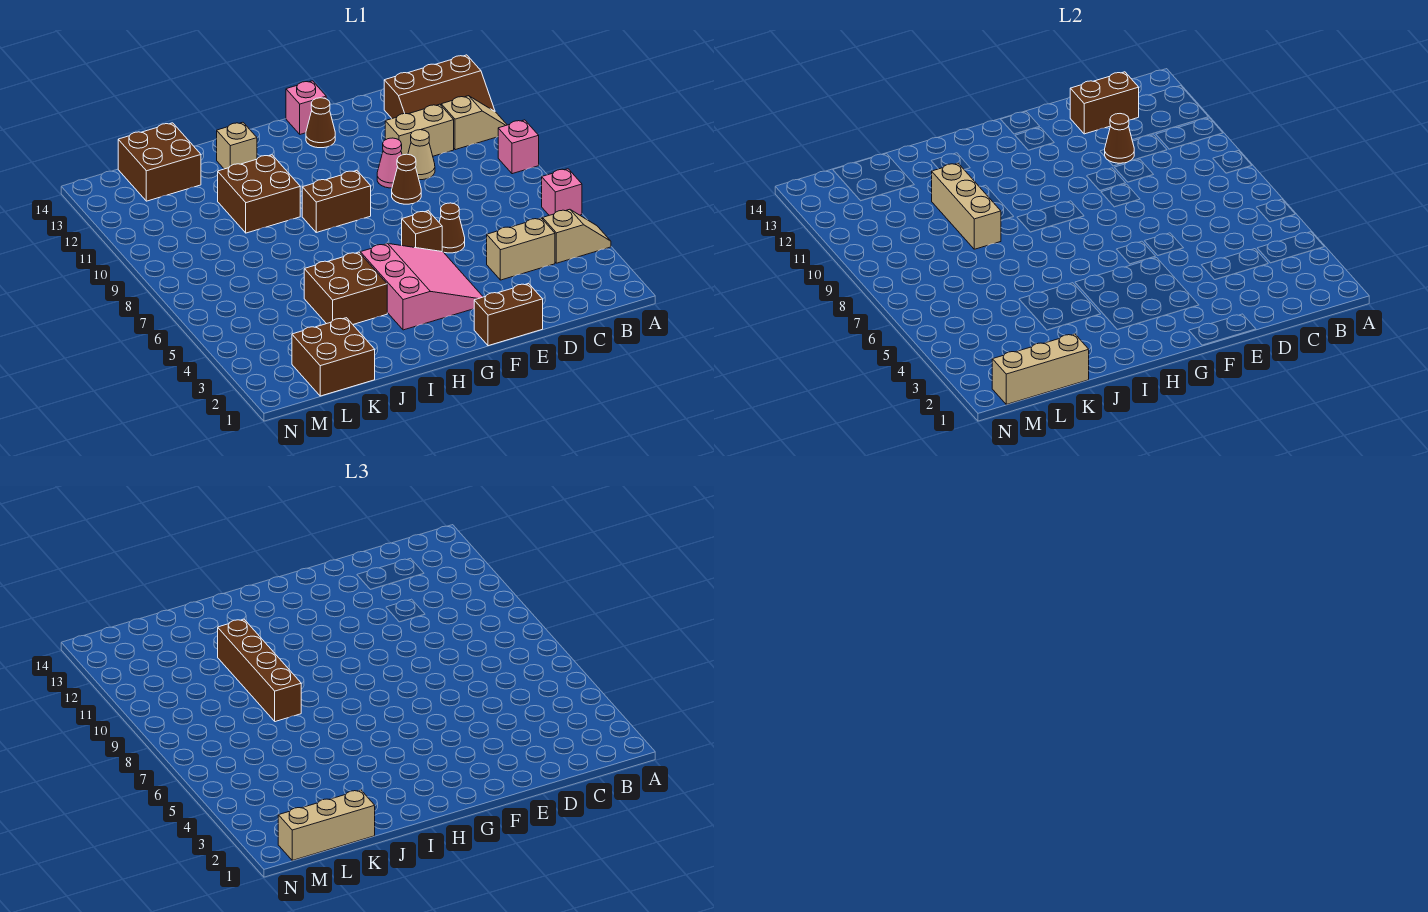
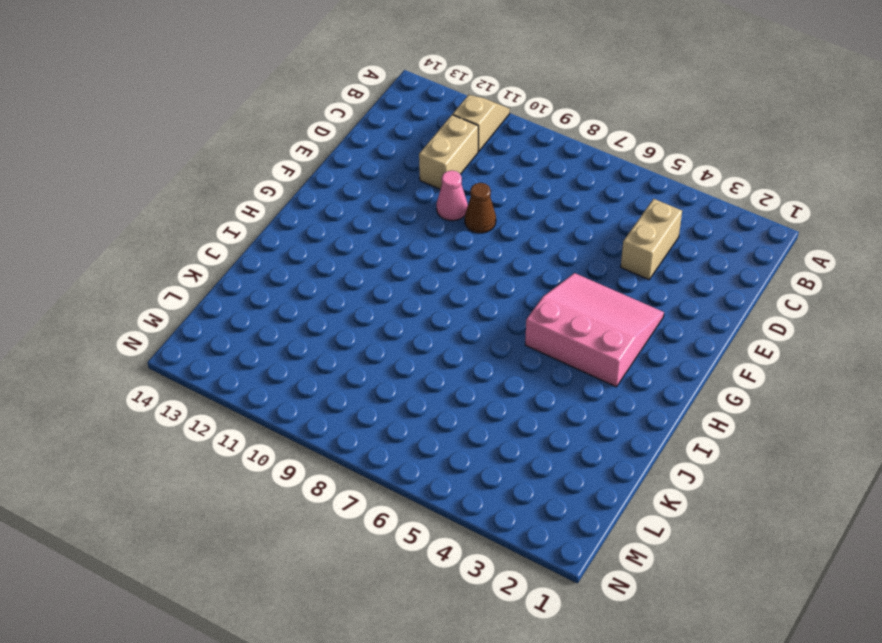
none -> tan 1x2 slope [543,209,611,263]
none -> pink 1x1 brick [542,169,582,215]
none -> pink 1x1 brick [498,120,539,174]

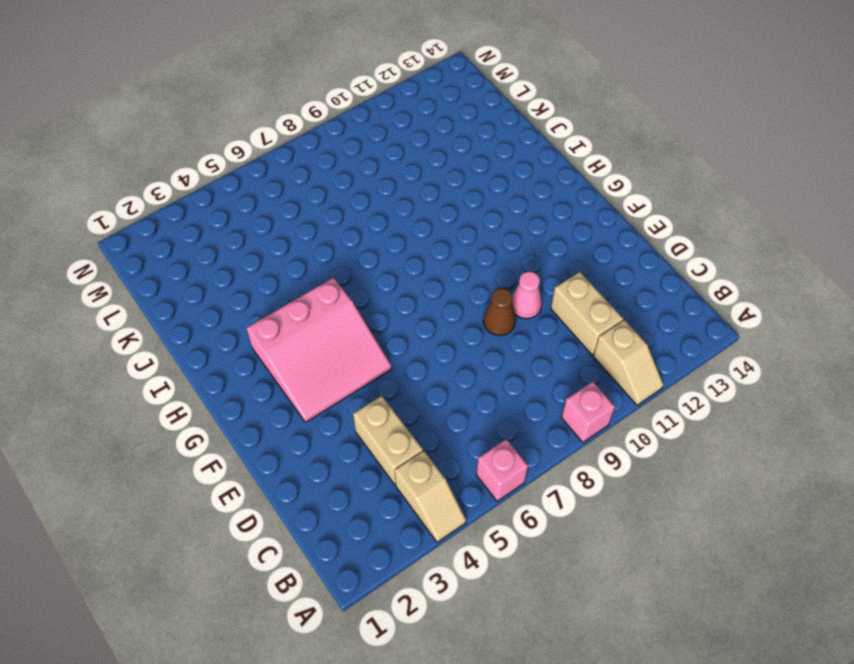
none -> brown 2x3 slope [384,55,495,118]
none -> tan 1x1 cone [408,130,435,180]
none -> brown 1x2 brick [474,284,543,346]

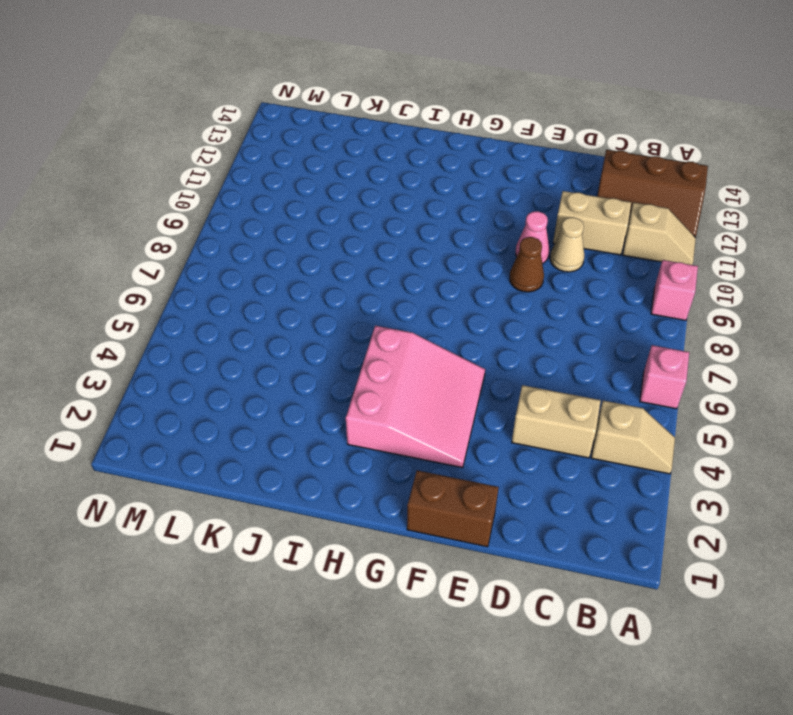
none -> brown 1x1 cone [439,203,465,253]
none -> brown 1x1 brick [402,211,442,252]
none -> brown 1x1 cone [306,98,335,148]

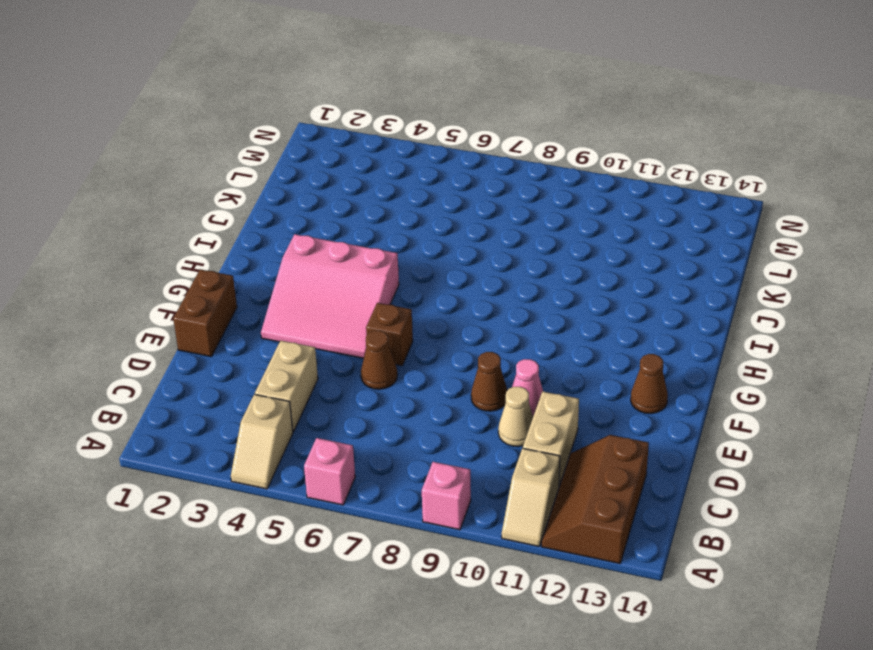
none -> pink 1x1 brick [286,81,326,134]
none -> brown 1x2 brick [302,171,371,232]
none -> brown 2x2 brick [304,252,387,325]

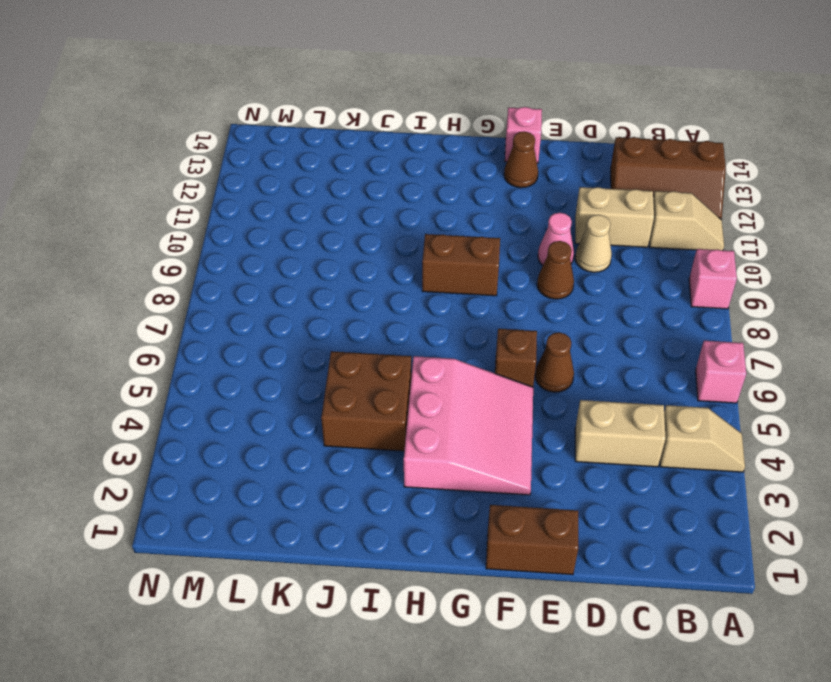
none -> brown 2x2 brick [218,155,300,233]
none -> tan 1x1 brick [217,122,257,169]
none -> brown 2x2 brick [292,318,375,396]

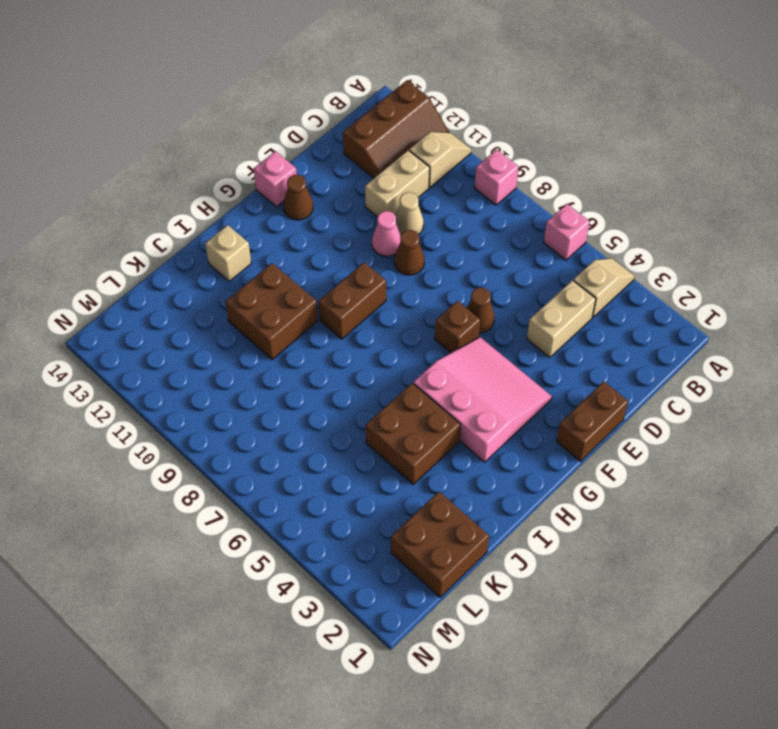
none -> brown 2x2 brick [118,123,201,201]
none -> brown 1x2 brick [1070,72,1139,134]
none -> brown 1x1 cone [1105,114,1134,163]

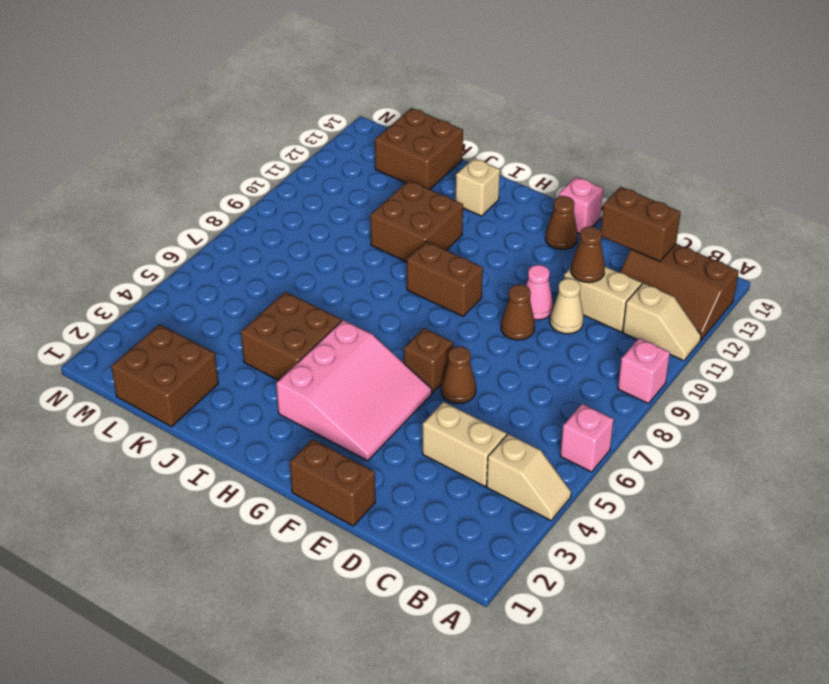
none -> tan 1x3 brick [932,163,1001,249]
none -> tan 1x3 brick [992,334,1089,404]
none -> brown 1x4 brick [218,619,301,722]

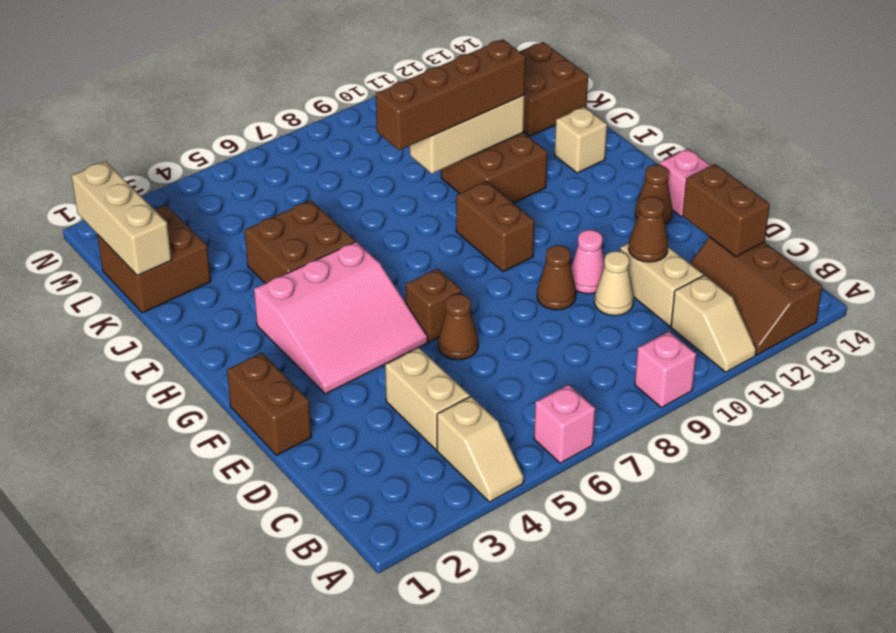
none -> tan 1x3 brick [278,790,375,860]

